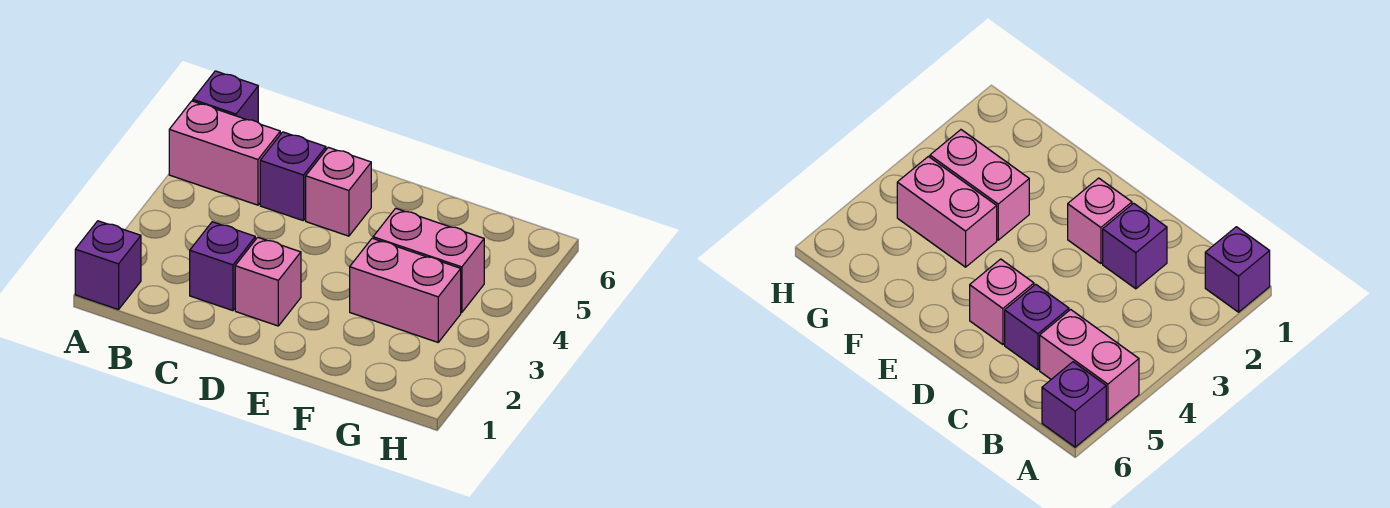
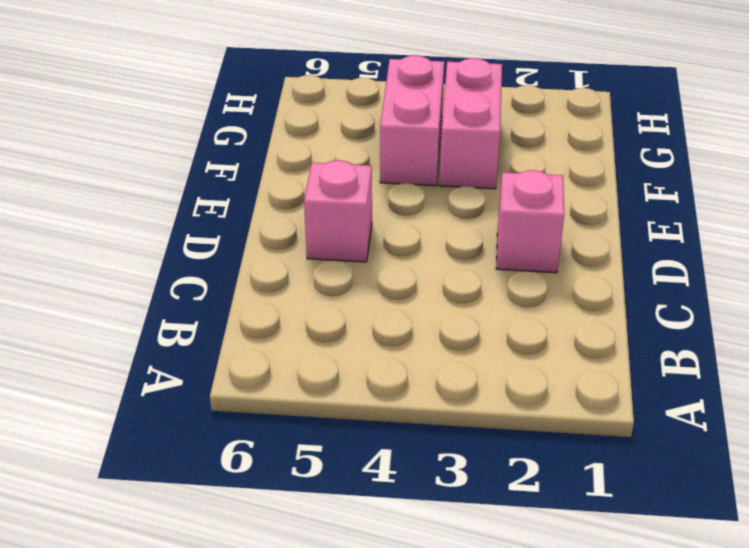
none -> purple 1x1 brick [75,221,141,310]
none -> pink 1x2 brick [169,101,280,205]

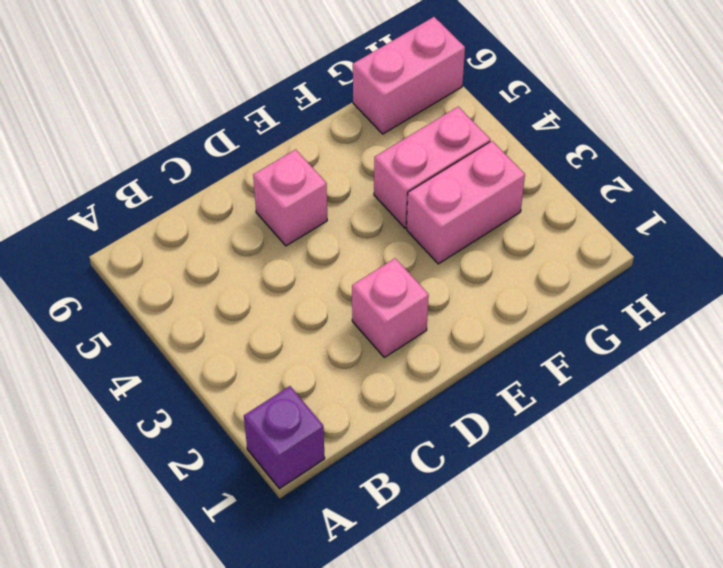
pink 1x2 brick [353,17,465,134] -> pink 1x2 brick moved to [169,101,280,205]
none -> purple 1x1 brick [193,71,258,122]
none -> purple 1x1 brick [190,222,255,311]

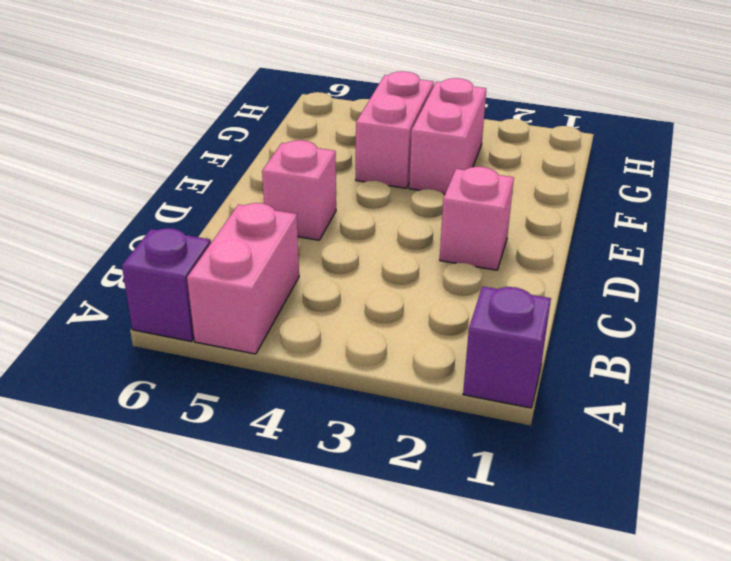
none -> purple 1x1 brick [190,222,255,311]
none -> purple 1x1 brick [260,132,326,221]

